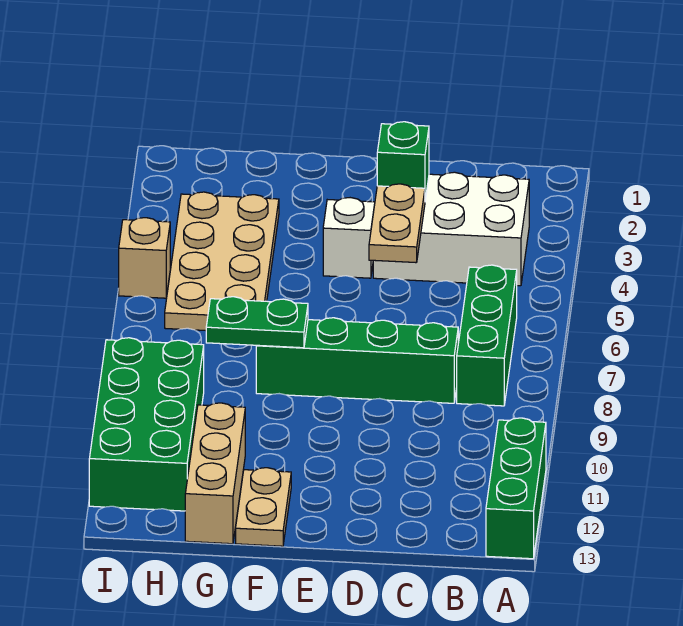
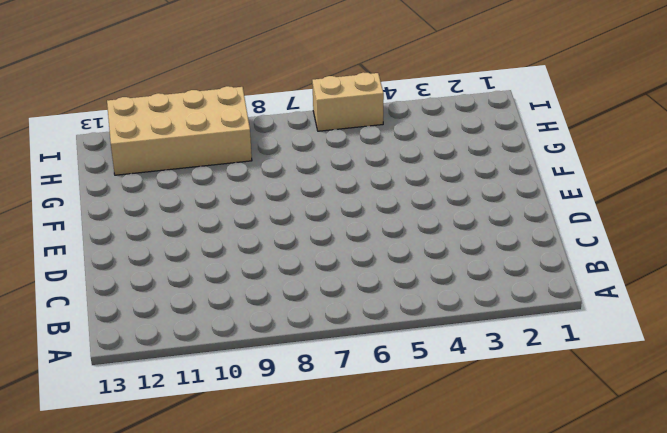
tan 2x4 brick [107,86,252,175] -> green 2x4 brick [89,338,204,511]
tan 1x2 brick [312,72,384,131] -> tan 1x1 brick [119,218,170,298]
none -> green 1x3 brick [486,418,546,559]
none -> white 2x3 brick [373,172,529,286]
none -> green 1x3 brick [457,265,517,406]

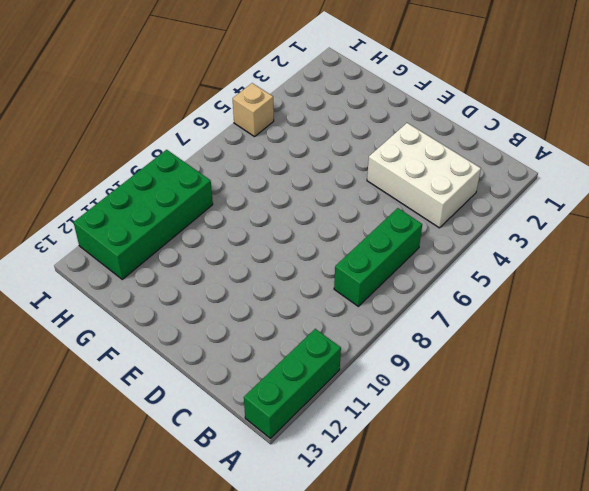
none -> green 1x4 brick [256,318,458,403]
none -> white 1x1 brick [323,198,375,278]
none -> tan 1x2 plate [236,468,291,546]

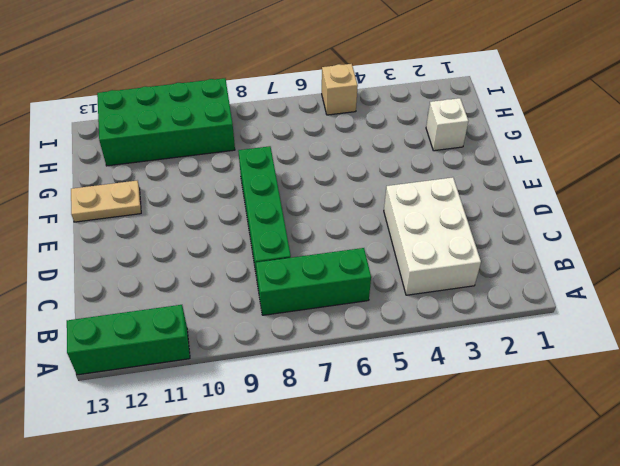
white 1x1 brick [426,98,468,151] -> white 1x1 brick moved to [323,198,375,278]
none -> tan 2x4 plate [165,192,279,331]
none -> tan 1x3 brick [185,403,245,544]
none -> green 1x1 brick [377,122,429,200]

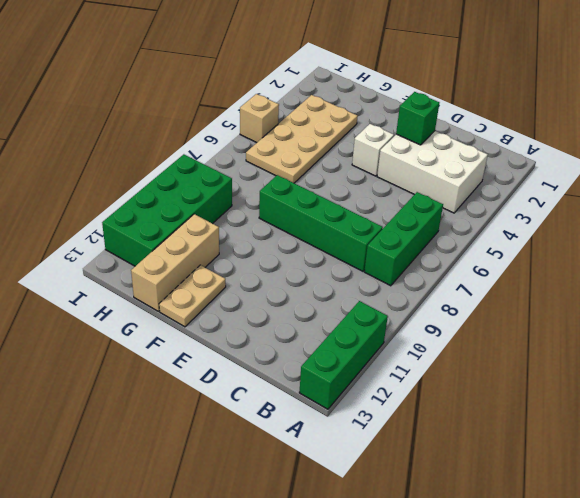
none -> tan 1x2 plate [369,184,425,263]
none -> green 1x2 plate [206,297,308,348]

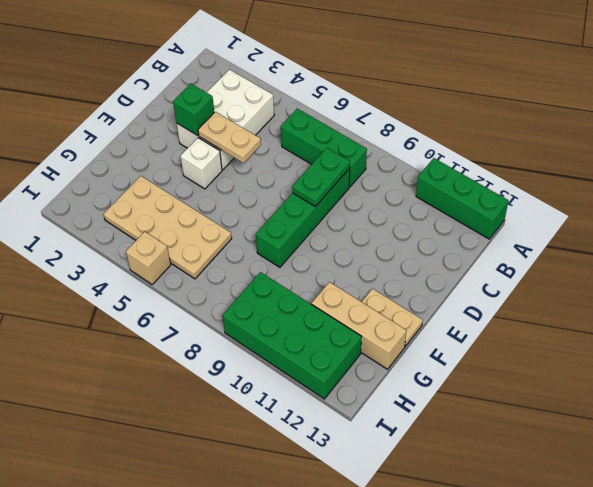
green 1x2 plate [292,148,350,207] -> green 1x2 plate moved to [206,297,308,348]

